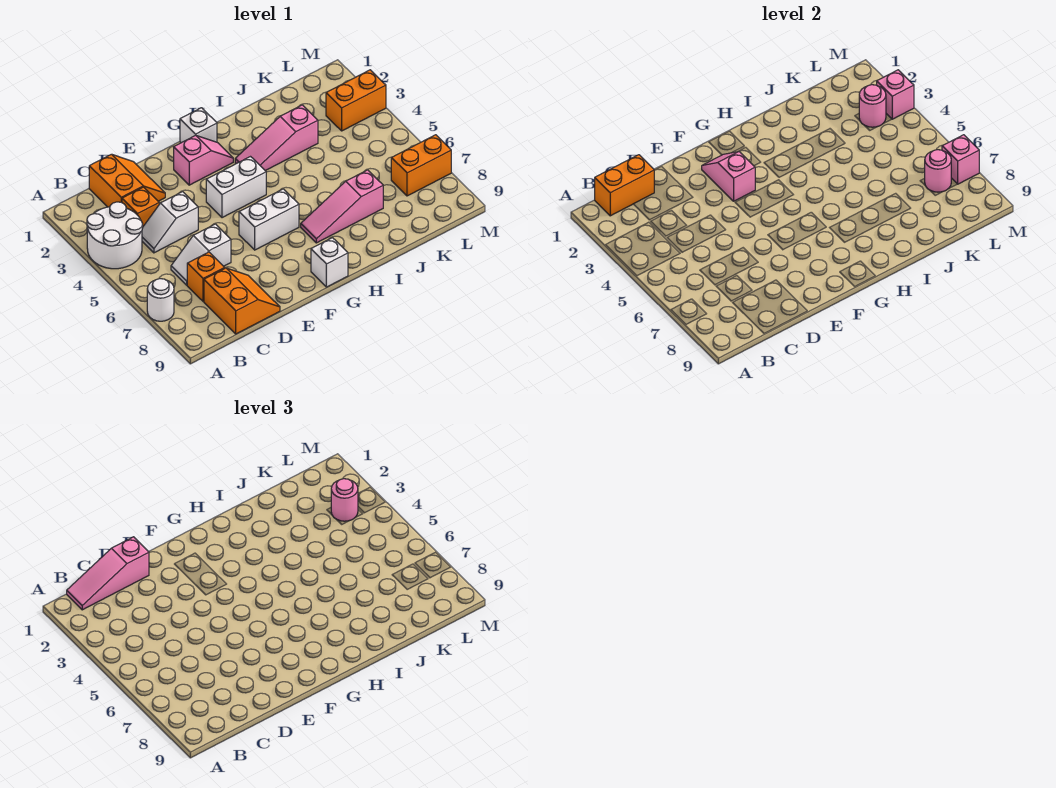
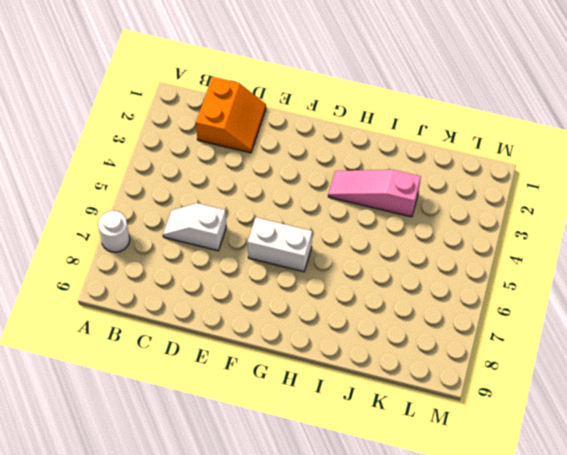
none -> white 2x2 round brick [87,202,143,269]
none -> orange 1x1 brick [122,187,159,226]
none -> white 1x2 slope [142,192,198,253]

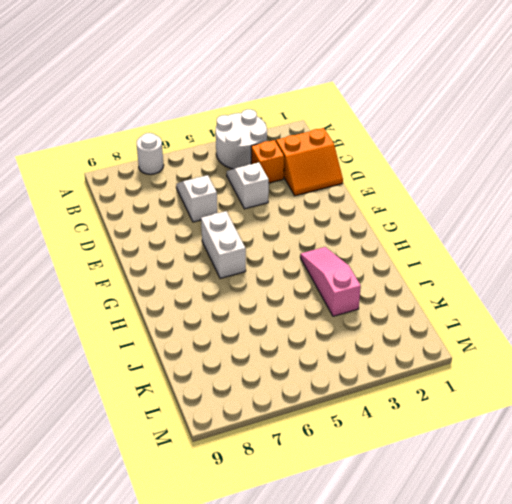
none -> orange 1x1 brick [187,252,225,302]
none -> orange 2x2 slope [204,268,280,334]
none -> pink 1x2 slope [174,135,233,185]

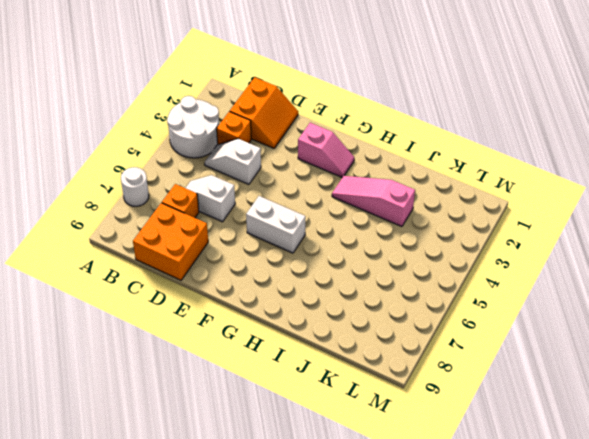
orange 2x2 brick [133,203,208,280] -> orange 2x2 slope [204,268,280,334]
none -> white 1x2 brick [206,157,266,218]
none -> white 1x1 brick [180,108,217,143]
none -> white 1x1 brick [311,238,348,287]

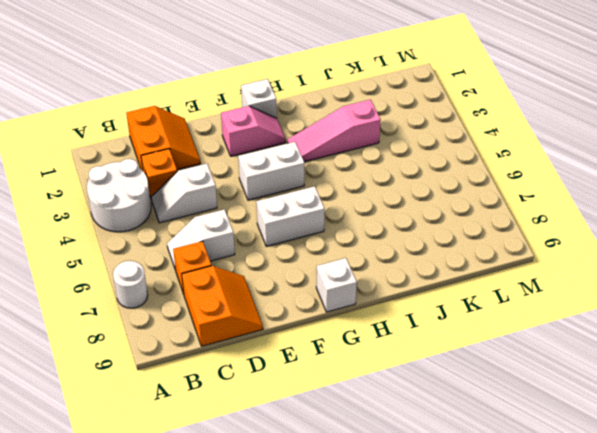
none -> pink 1x3 slope [301,170,383,243]
none -> orange 1x2 brick [326,70,386,131]
none -> orange 1x2 brick [391,135,451,196]

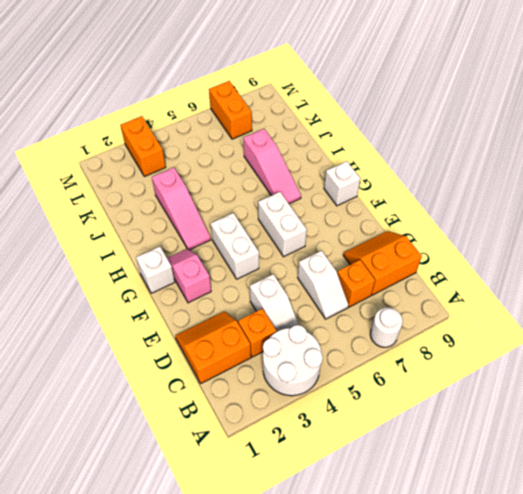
none -> orange 1x2 brick [595,155,654,216]
none -> pink 1x2 slope [702,152,755,201]
none -> pink 1x1 round brick [859,85,886,127]

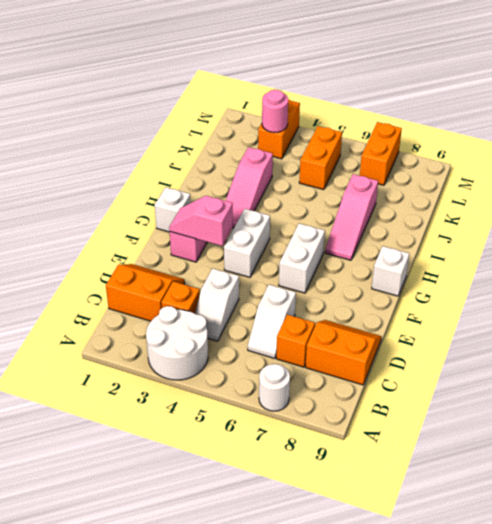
orange 1x2 brick [299,126,342,190] -> orange 1x2 brick moved to [595,155,654,216]
none -> pink 1x1 round brick [925,150,951,192]
none -> pink 1x1 brick [877,70,914,119]
none -> pink 1x1 brick [942,135,979,184]

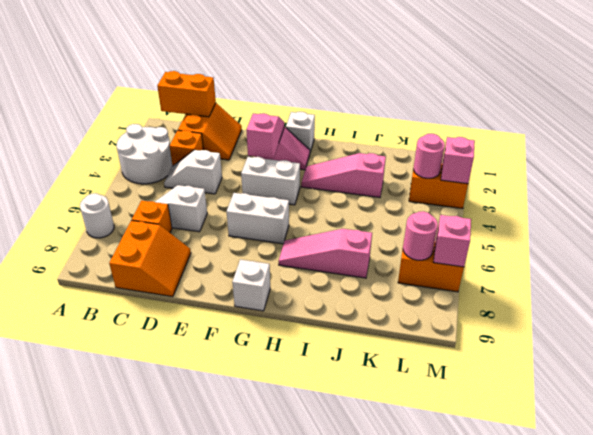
none -> pink 1x3 slope [67,537,149,610]
none -> pink 1x1 round brick [331,479,358,521]

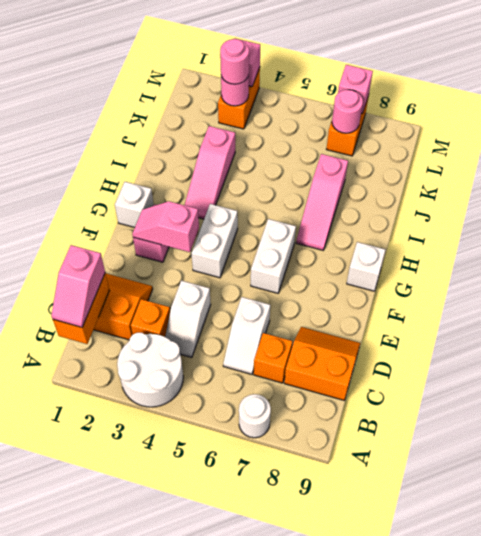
pink 1x2 slope [51,245,105,327] -> pink 1x3 slope [67,537,149,610]

